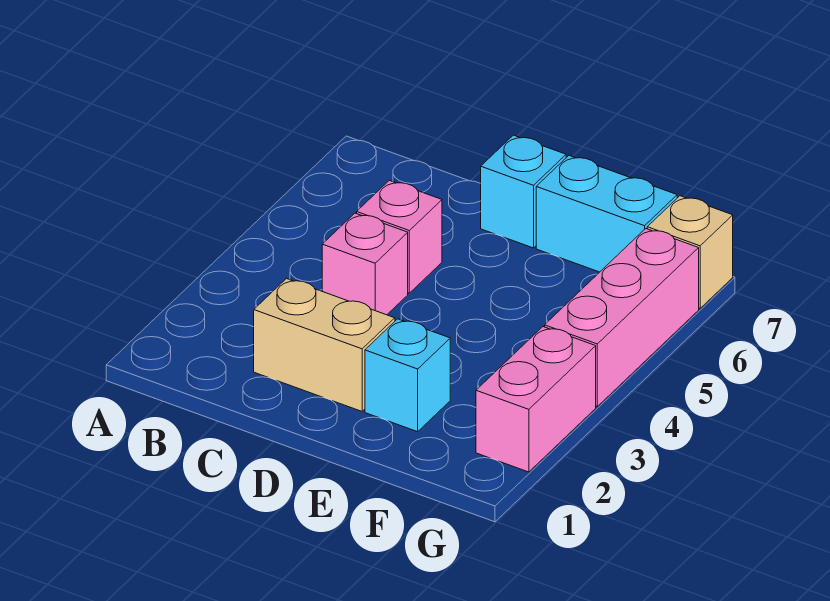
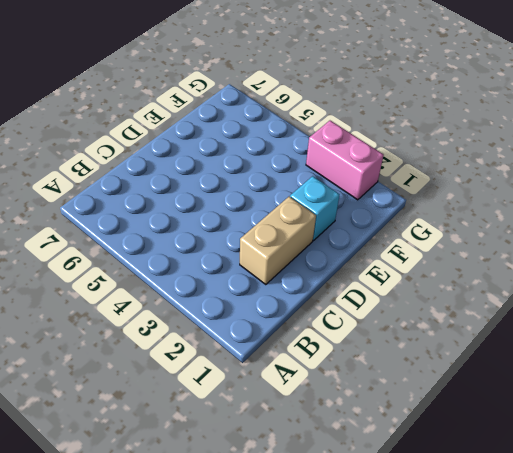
none -> pink 1x1 brick [322,213,408,315]
none -> pink 1x1 brick [357,180,442,293]

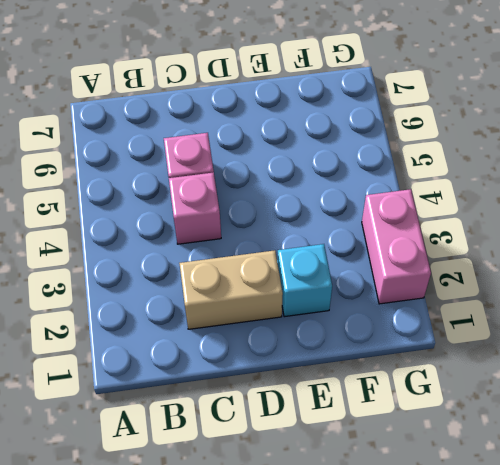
none -> cyan 1x1 brick [481,135,566,248]
none -> cyan 1x2 brick [536,156,677,272]

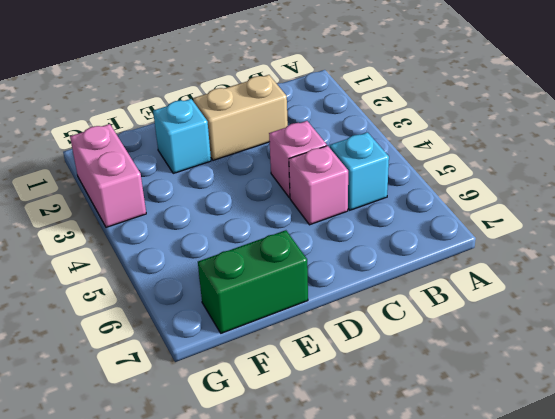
cyan 1x1 brick [330,132,389,210] -> cyan 1x1 brick moved to [481,135,566,248]
green 1x2 brick [198,230,308,333] -> cyan 1x2 brick [536,156,677,272]
none -> pink 1x3 brick [545,229,699,406]
none -> tan 1x1 brick [647,196,733,308]

